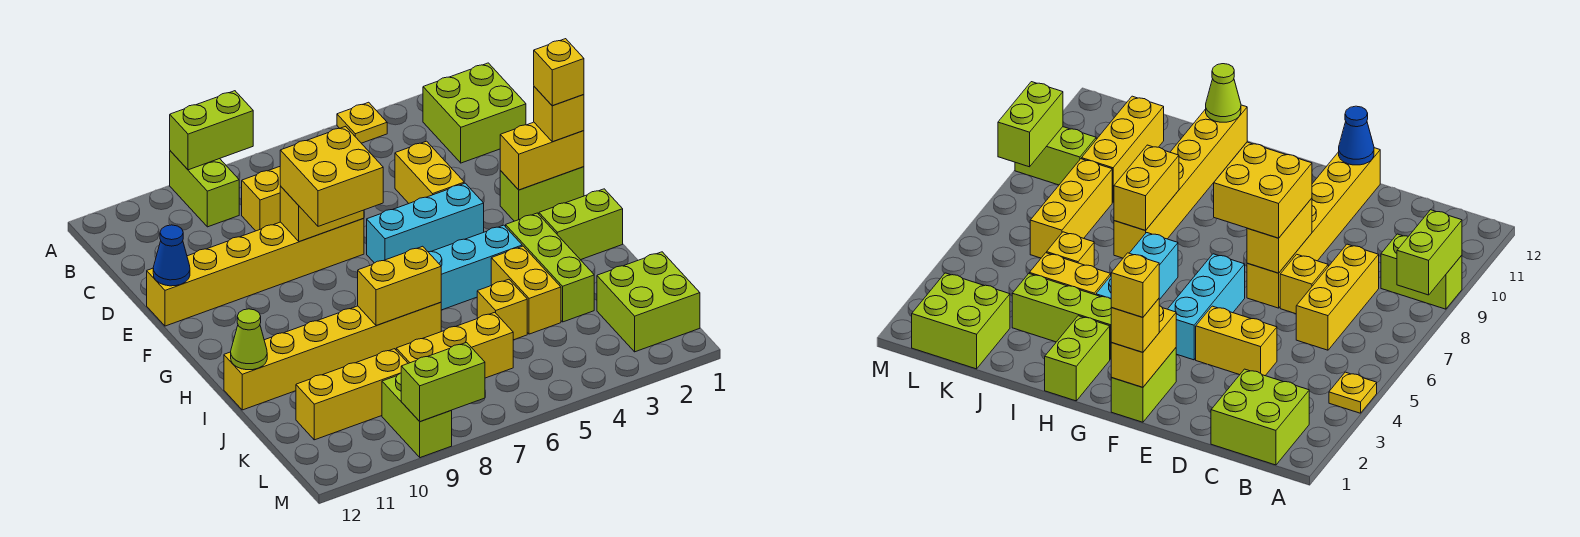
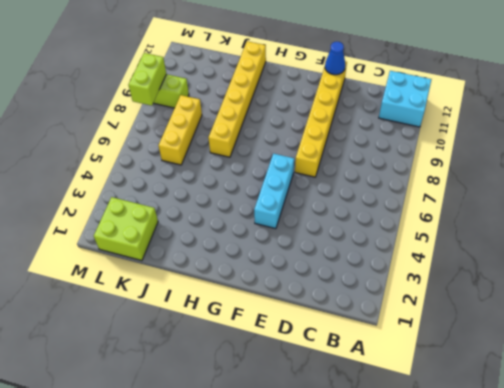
cyan 2x2 brick [379,71,432,127] -> none
none -> yellow 1x1 plate [337,102,387,143]
none -> lime 1x2 brick [170,151,239,227]
none -> lime 2x2 brick [423,63,526,163]

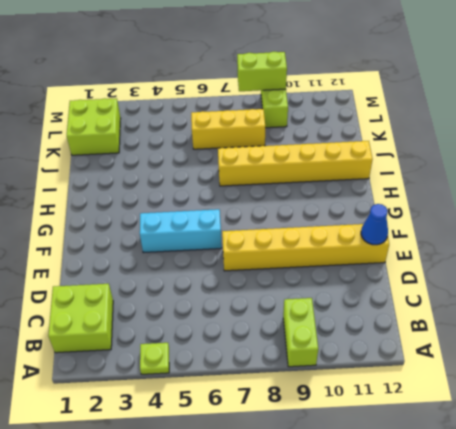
lime 1x1 plate [140,343,169,374] -> yellow 1x1 plate [337,102,387,143]
none -> yellow 1x3 brick [242,167,280,231]
none -> yellow 1x2 brick [395,141,464,203]
none -> yellow 1x1 brick [1280,254,1328,314]

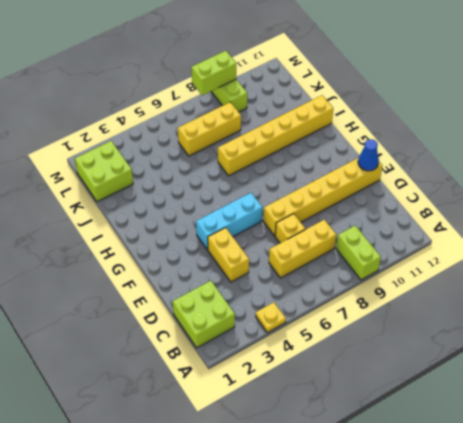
none -> lime 1x2 brick [500,167,584,221]
none -> lime 1x2 brick [539,189,623,260]
none -> lime 1x3 brick [506,213,594,322]

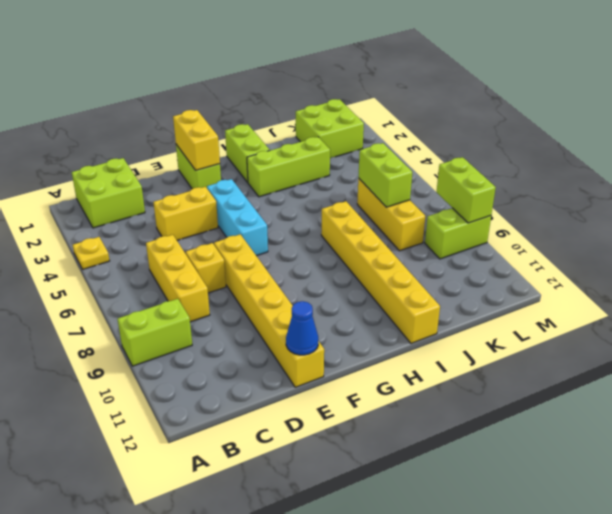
lime 1x2 brick [358,143,412,207] -> lime 1x2 brick moved to [170,91,253,170]
none -> cyan 1x3 brick [429,225,522,310]
none -> yellow 1x2 brick [491,246,561,334]
none -> yellow 1x1 brick [477,279,527,340]

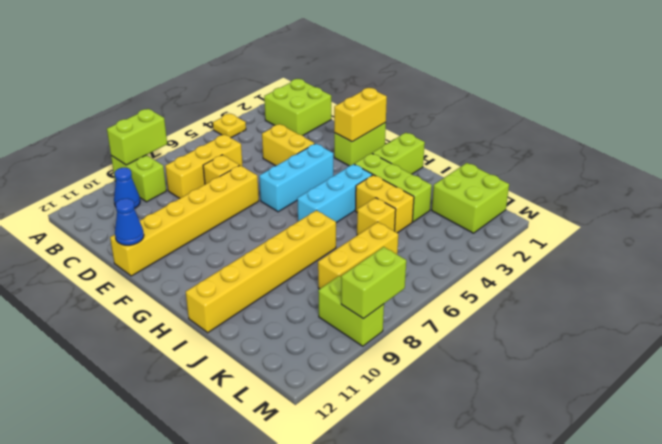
blue 1x1 cone [114,168,140,208] -> none
none -> yellow 1x3 brick [296,349,408,440]
none -> yellow 1x2 brick [280,186,364,241]
none -> yellow 1x2 brick [358,246,441,325]

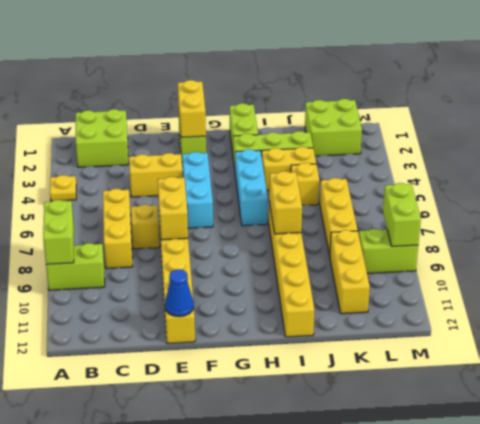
none -> lime 1x1 cone [231,309,267,370]
none -> yellow 2x2 brick [280,126,383,226]
none -> yellow 1x1 brick [534,87,584,142]

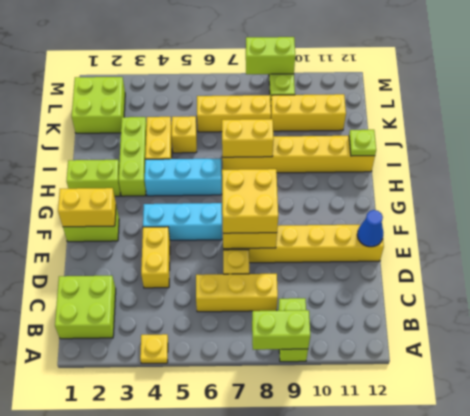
lime 1x1 plate [349,130,376,156] -> lime 1x1 cone [231,309,267,370]
none -> yellow 1x1 brick [534,87,584,142]
none -> yellow 1x1 brick [534,39,584,106]

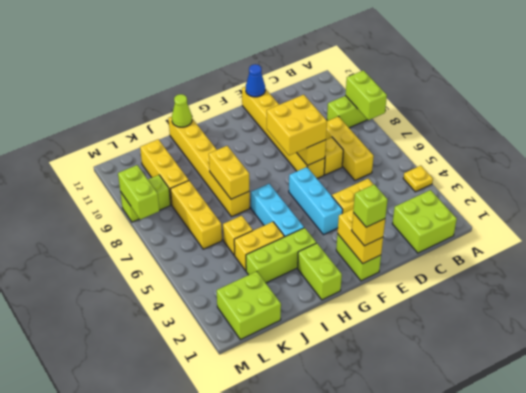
lime 1x1 brick [353,184,388,227] -> yellow 1x1 brick [534,39,584,106]

